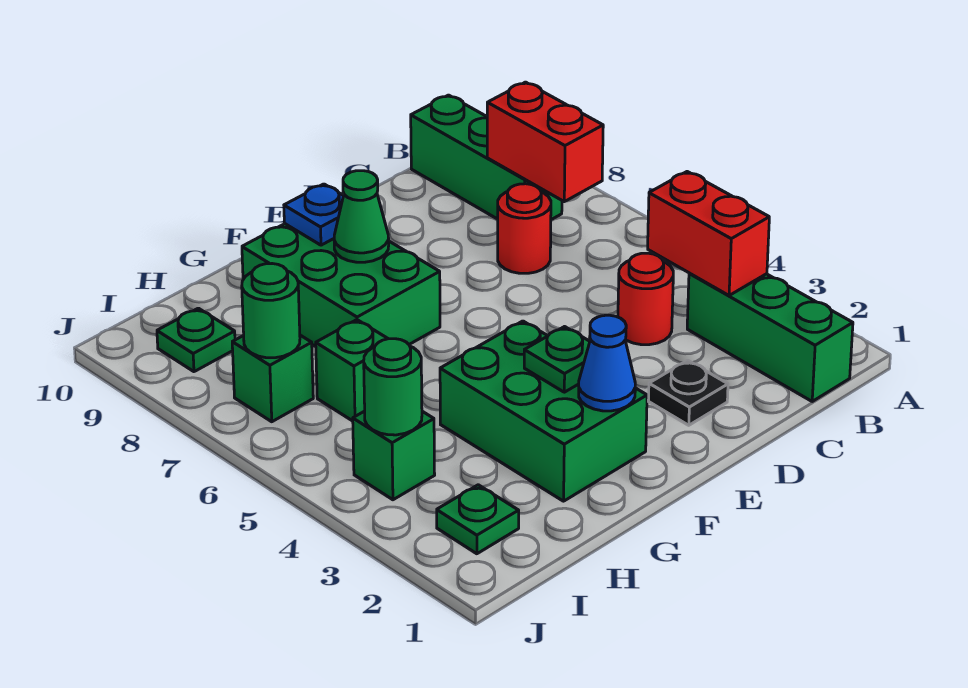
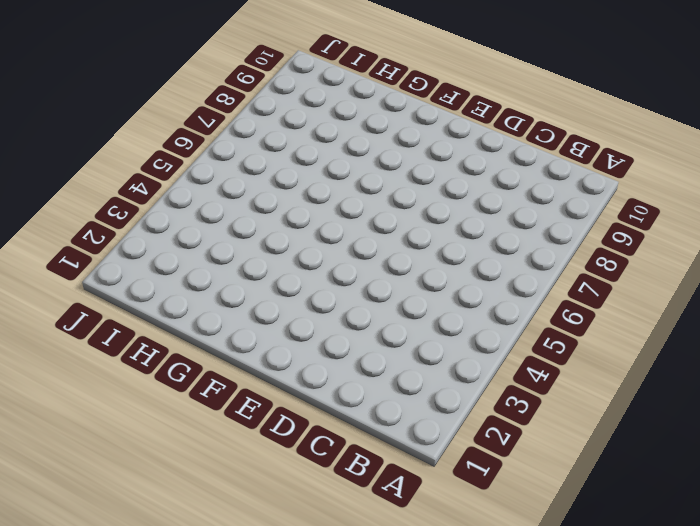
none -> green 1x3 brick [687,273,853,401]
none -> green 1x3 brick [411,95,562,220]
none -> red 1x1 round brick [618,253,673,345]

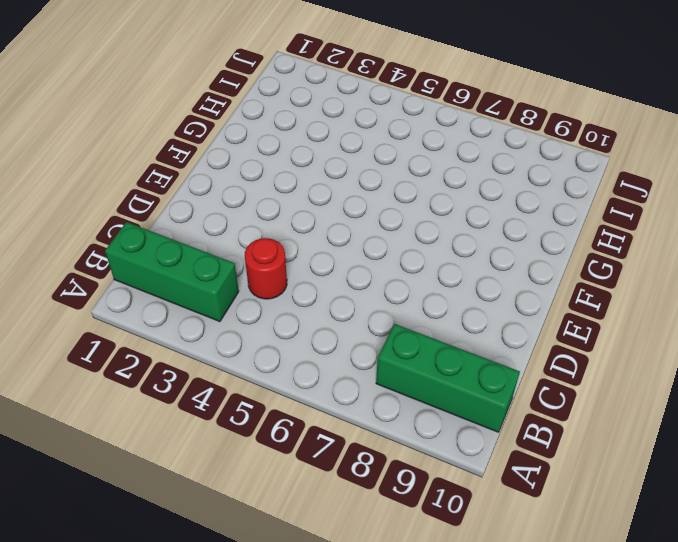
none -> red 1x1 round brick [498,184,551,273]
none -> black 1x1 plate [648,360,728,425]
none -> green 2x3 brick [440,321,647,501]

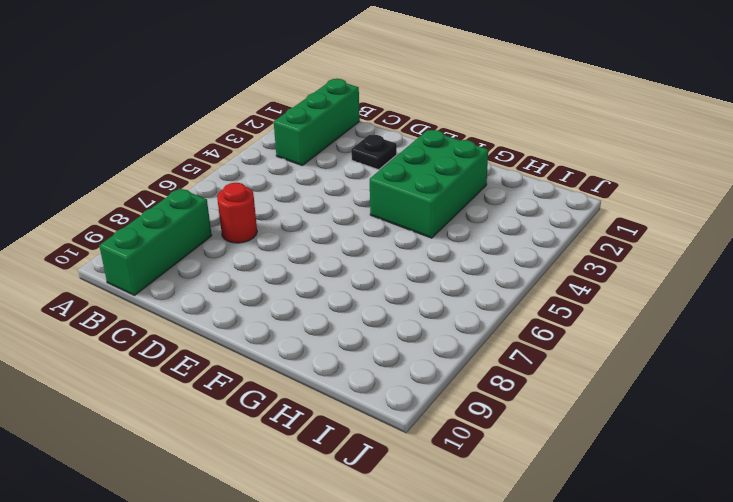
none -> red 1x1 round brick [618,253,673,345]
none -> green 2x3 brick [242,224,440,346]
none -> green 1x1 brick [316,320,388,421]

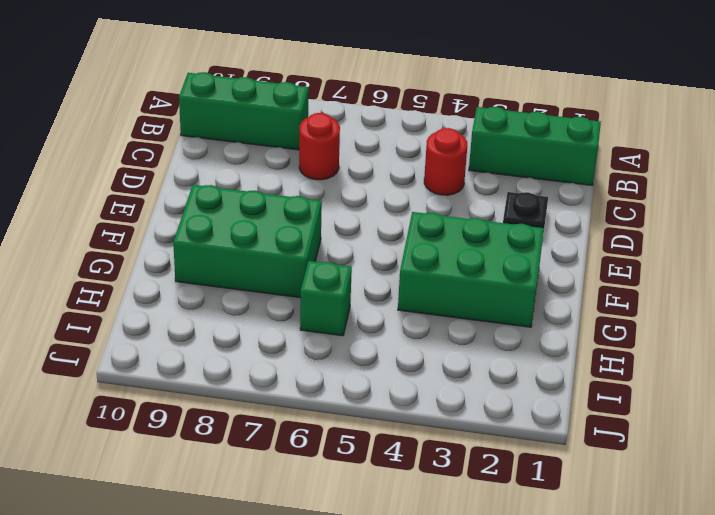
none -> green 1x1 plate [437,485,519,554]
none -> green 1x1 brick [353,411,435,500]
none -> green 1x1 brick [232,335,313,422]

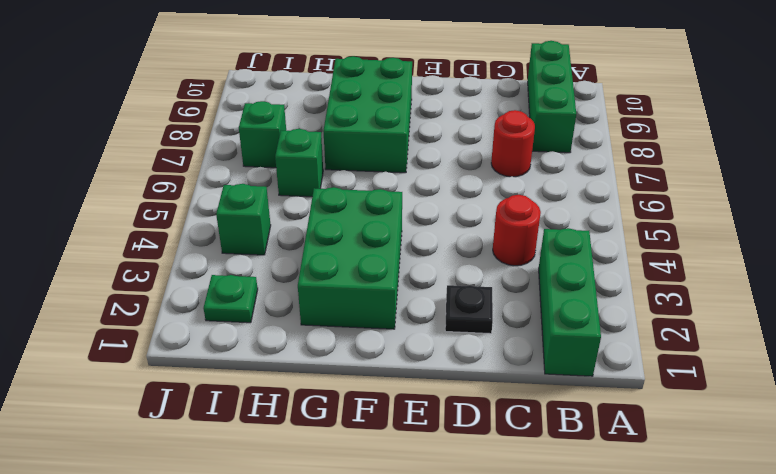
none -> green 1x1 plate [157,308,235,372]
none -> red 1x2 brick [648,172,769,296]
none -> red 1x2 brick [487,82,603,202]

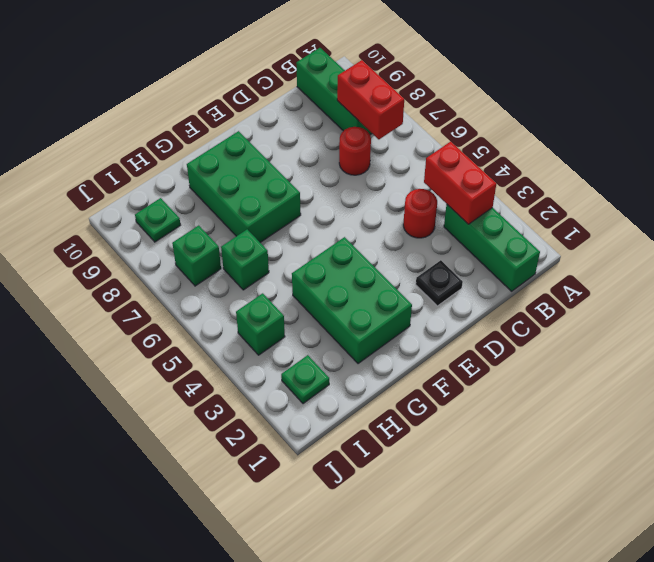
none -> blue 1x1 cone [579,315,635,411]
none -> green 1x1 plate [524,327,590,392]
none -> green 1x1 cone [334,171,389,262]

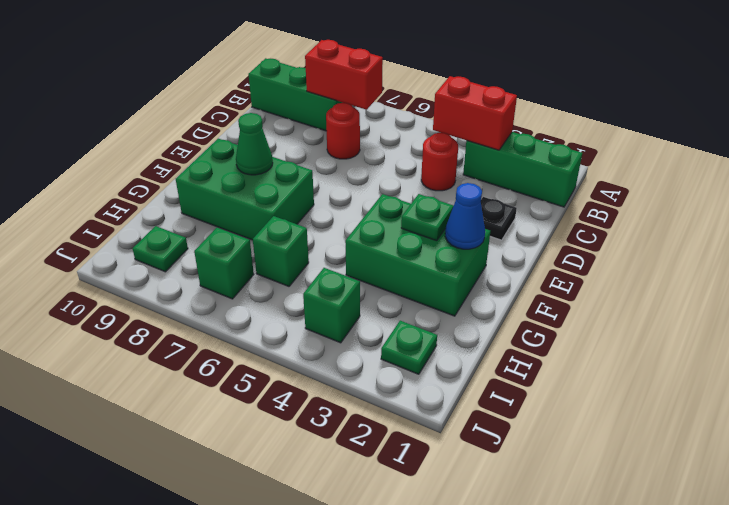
none -> blue 1x1 plate [284,184,343,245]
none -> green 1x1 round brick [364,339,422,435]
none -> green 1x1 round brick [242,264,300,358]

